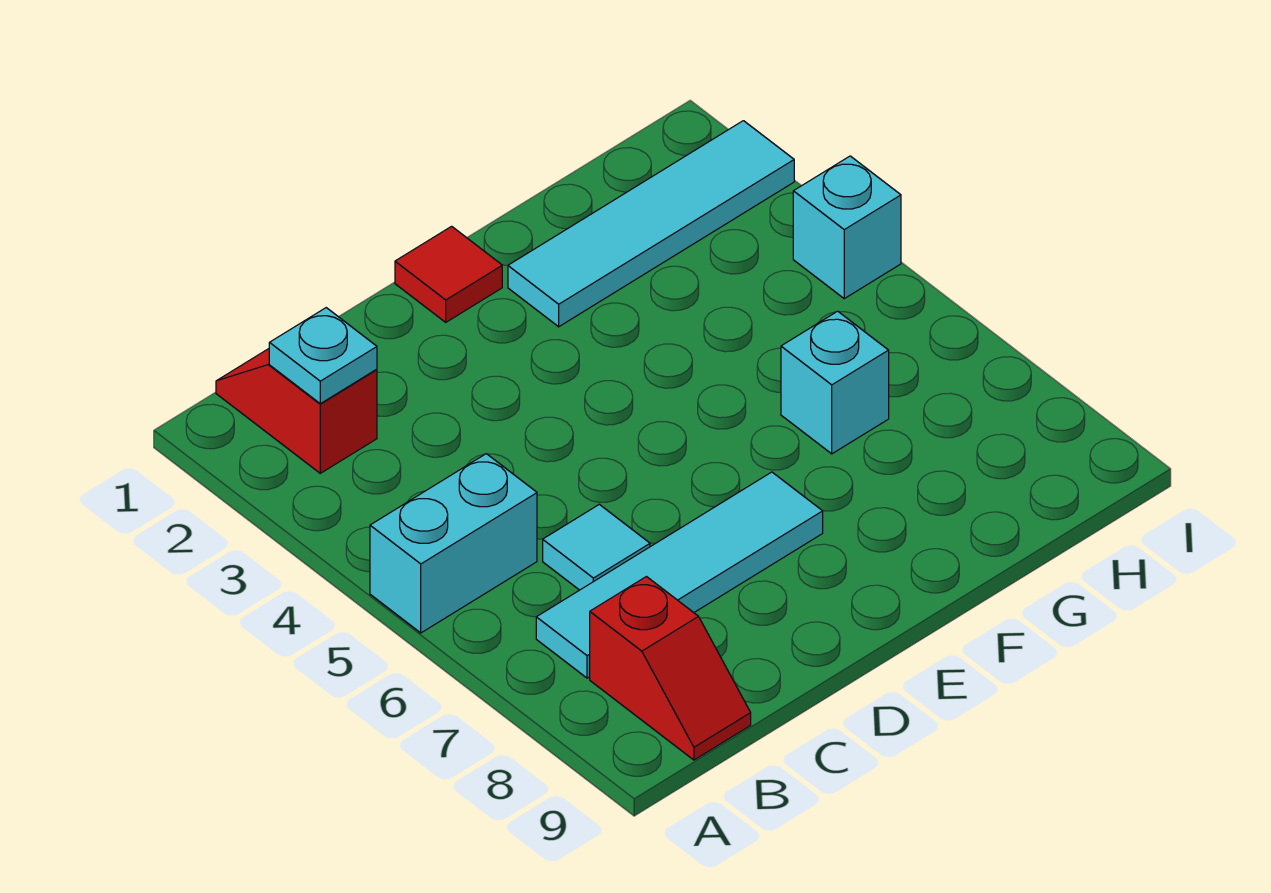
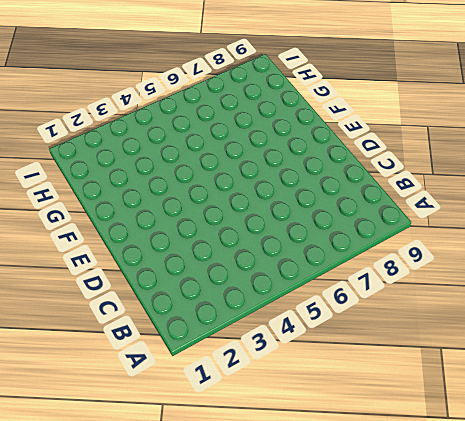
none -> cyan 1x2 brick [370,454,537,633]
none -> red 1x2 slope [216,349,377,473]

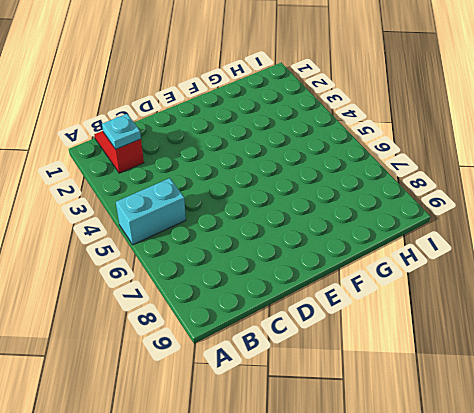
none -> cyan 1x4 tile [536,472,823,678]
none -> red 1x2 slope [590,577,751,760]

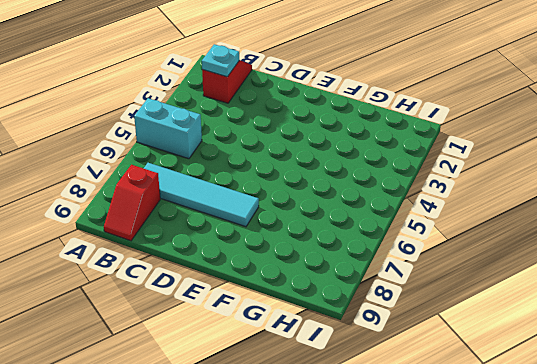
none -> cyan 1x1 tile [543,504,650,590]
none -> red 1x1 tile [395,226,502,322]

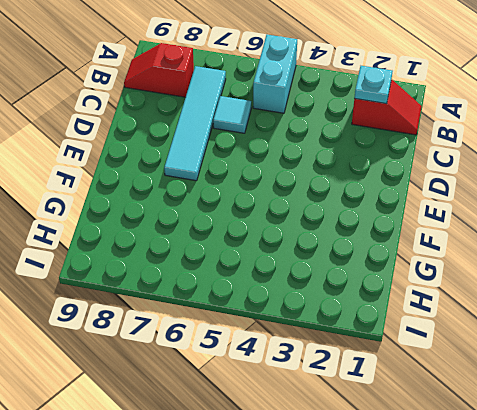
none -> red 1x1 tile [395,226,502,322]
none -> cyan 1x4 tile [508,121,794,327]

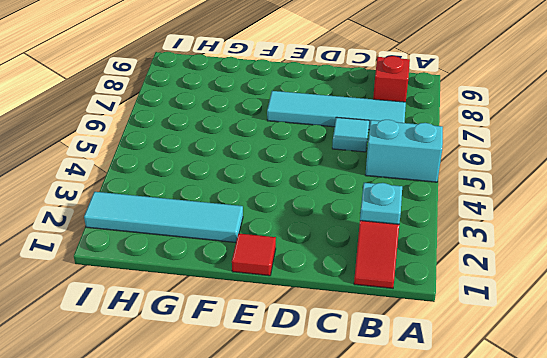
none -> cyan 1x1 brick [781,311,889,454]
none -> cyan 1x1 brick [793,156,901,298]

